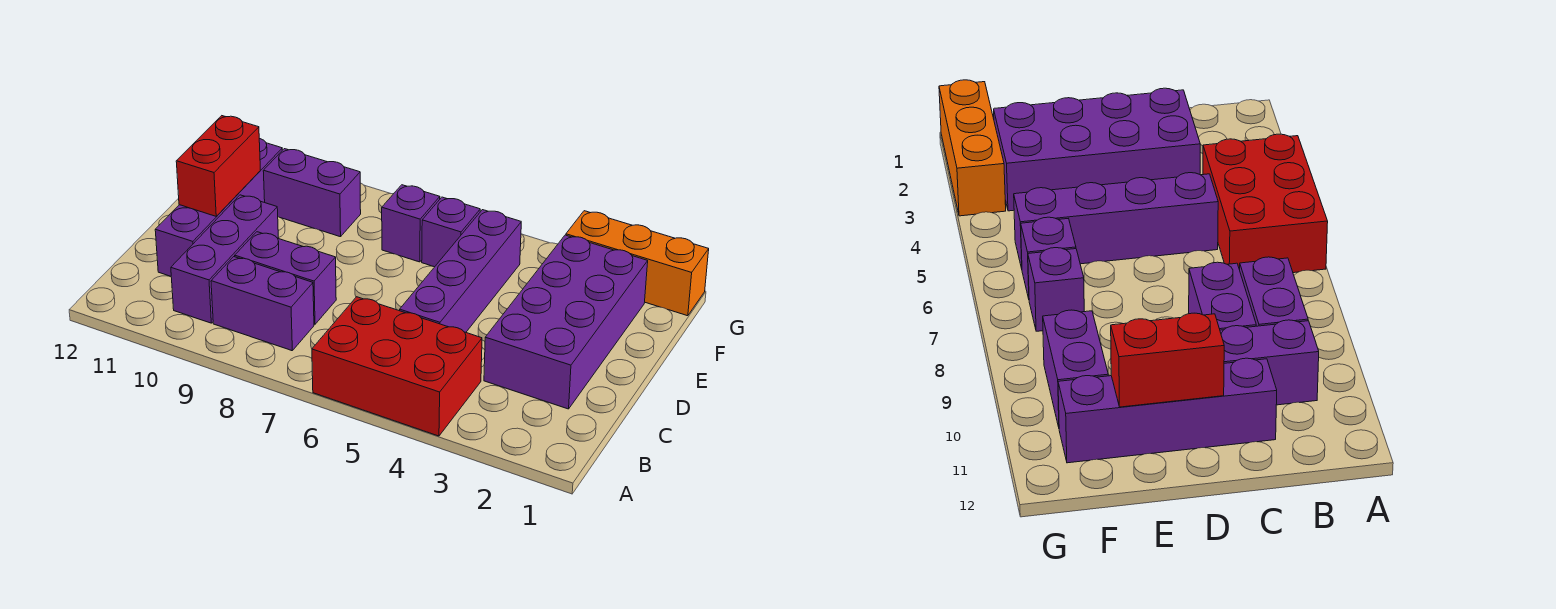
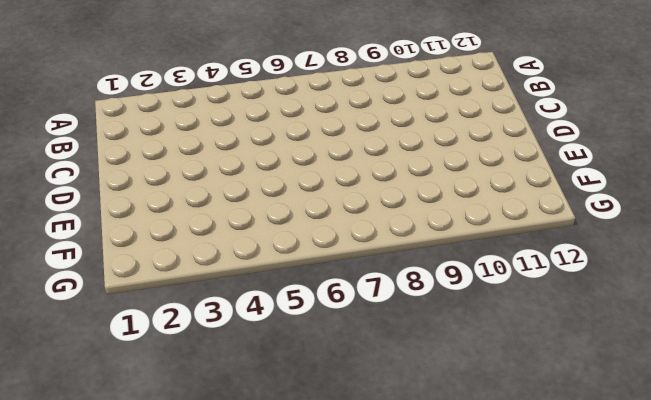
none -> red 2x3 brick [312,297,482,436]
none -> purple 1x2 brick [211,257,314,351]
none -> purple 1x3 brick [171,195,278,323]

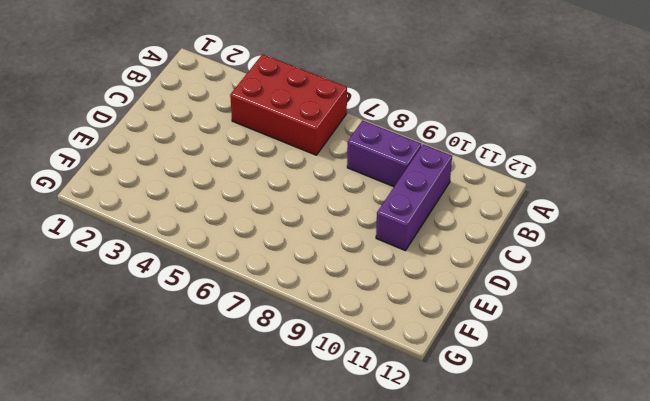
none -> purple 2x4 brick [484,235,648,409]
none -> purple 1x4 brick [400,210,521,332]
none -> purple 1x2 brick [235,232,336,324]

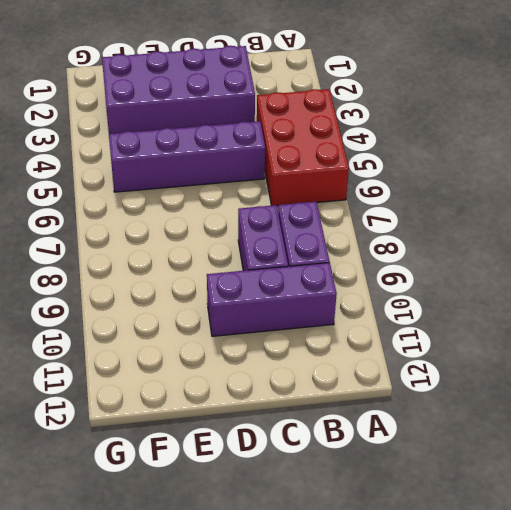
none -> purple 1x4 brick [155,138,282,276]
none -> purple 1x1 brick [422,197,480,267]
none -> purple 1x1 brick [382,185,440,262]

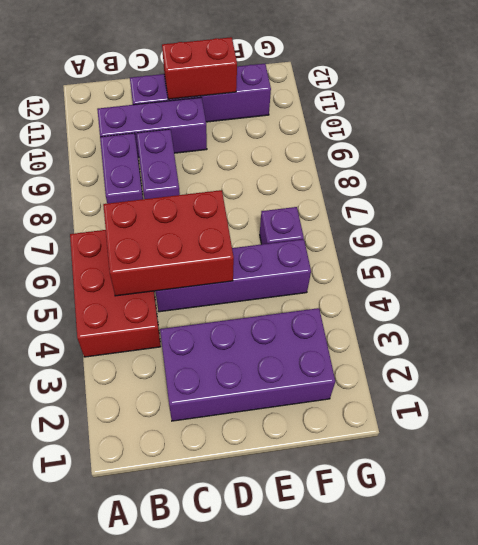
red 2x3 brick [103,190,234,296] -> none
none -> purple 1x1 brick [382,185,440,262]
none -> purple 1x2 brick [263,149,361,237]
none -> orange 1x3 brick [566,211,709,316]

